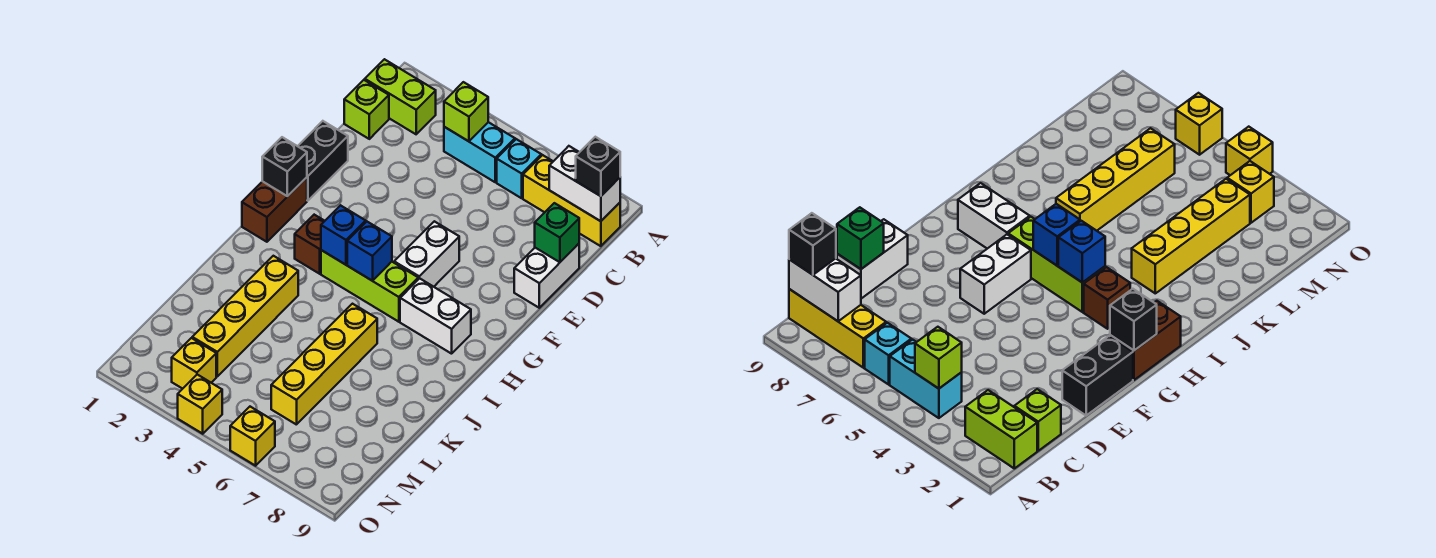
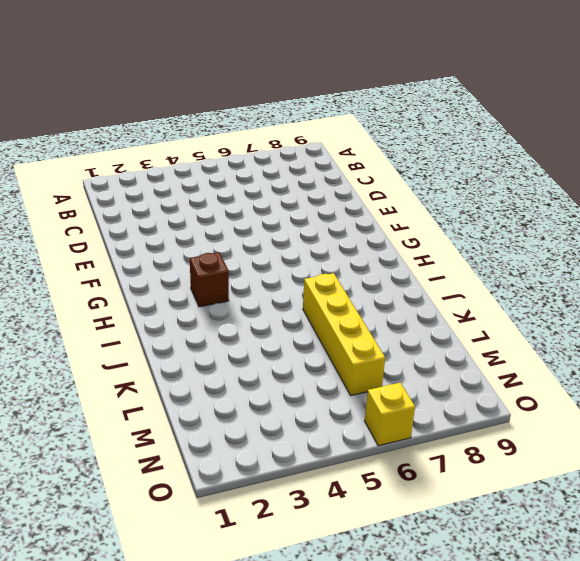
none -> lime 1x2 brick [365,59,436,134]
none -> cyan 1x2 brick [444,122,515,182]
none -> cyan 1x1 brick [497,139,541,198]

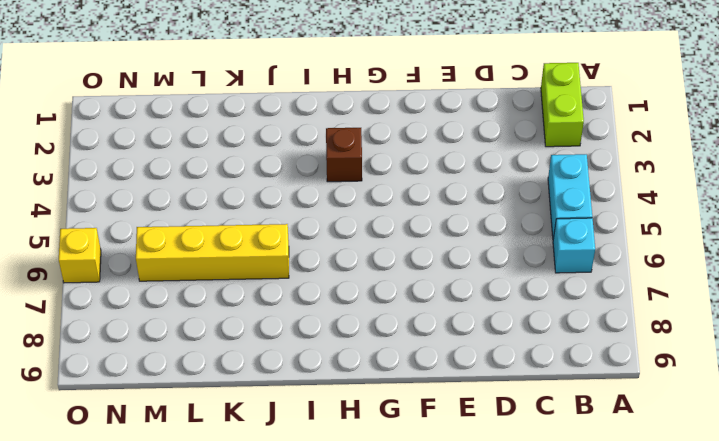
none -> yellow 1x3 brick [523,155,620,246]
none -> lime 1x1 brick [344,80,389,139]
none -> white 1x2 brick [514,244,579,308]

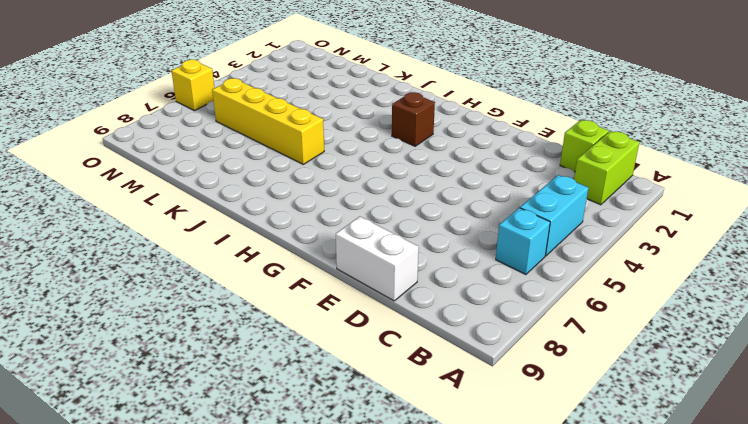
none -> yellow 1x3 brick [523,155,620,246]
none -> black 1x2 brick [298,121,348,201]
none -> white 1x2 brick [394,221,459,287]

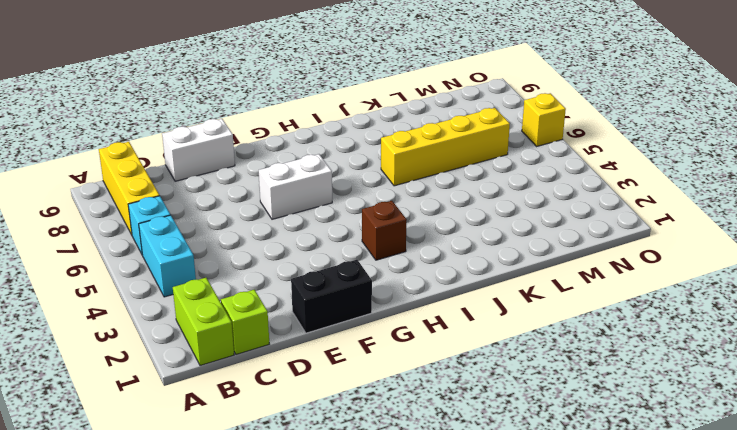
none -> brown 1x2 brick [242,177,307,242]
none -> lime 1x3 brick [321,250,418,322]
none -> white 1x2 brick [400,278,471,354]

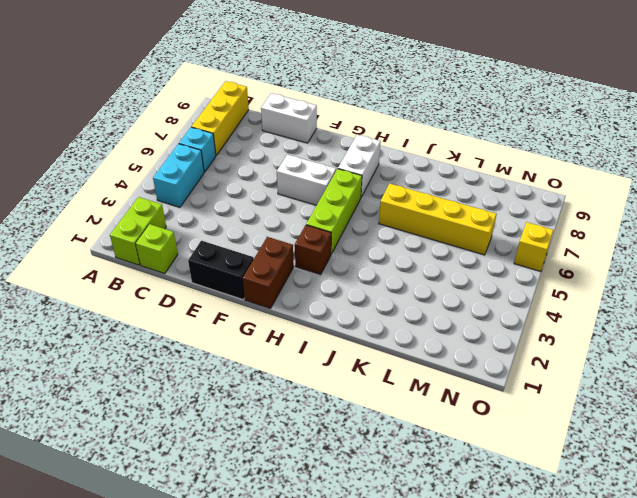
brown 1x2 brick [243,237,294,309] -> brown 1x2 brick turned to [242,177,307,242]
none -> yellow 1x4 brick [192,256,298,376]
none -> yellow 1x1 brick [172,338,216,389]
none -> yellow 1x1 brick [178,375,222,434]

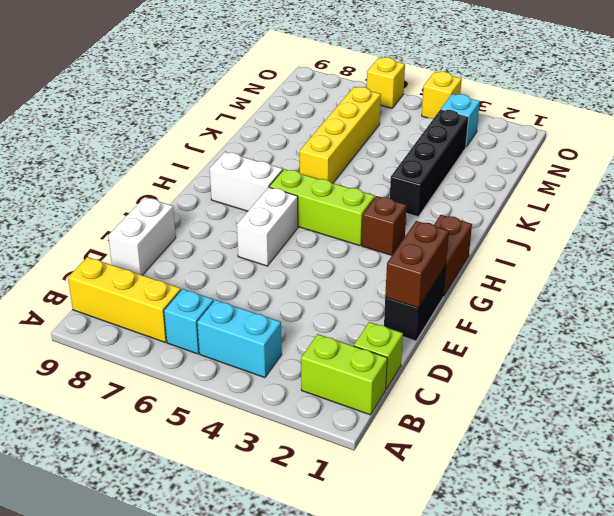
brown 1x2 brick [385,221,449,308] -> none
black 1x4 brick [390,110,469,217] -> yellow 1x4 brick [192,256,298,376]
cyan 1x1 brick [441,94,480,147] -> yellow 1x1 brick [172,338,216,389]
none -> lime 1x1 brick [444,82,488,141]
none -> white 1x2 brick [549,146,620,221]
none -> green 1x1 brick [535,203,579,262]

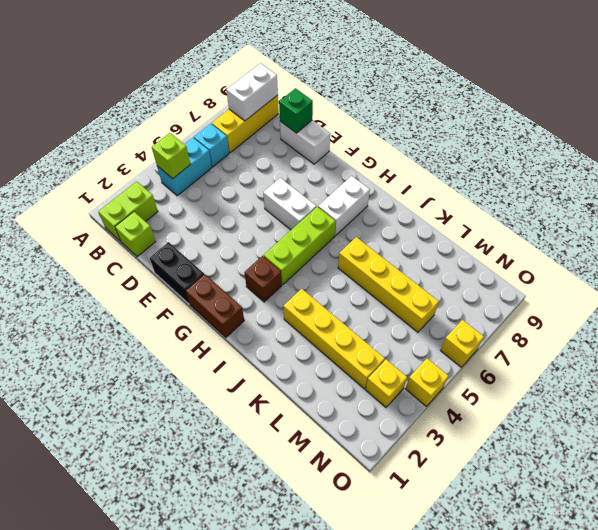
none -> black 1x1 brick [262,137,307,196]
none -> blue 1x1 brick [321,205,366,265]
none -> blue 1x1 brick [347,222,392,281]

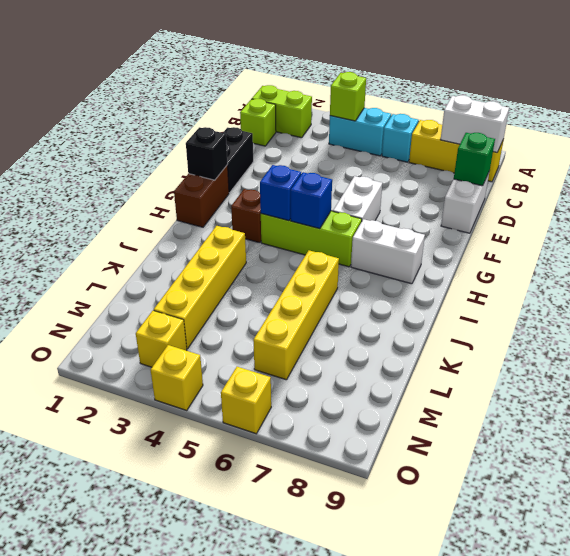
none -> black 1x1 brick [576,137,620,196]

